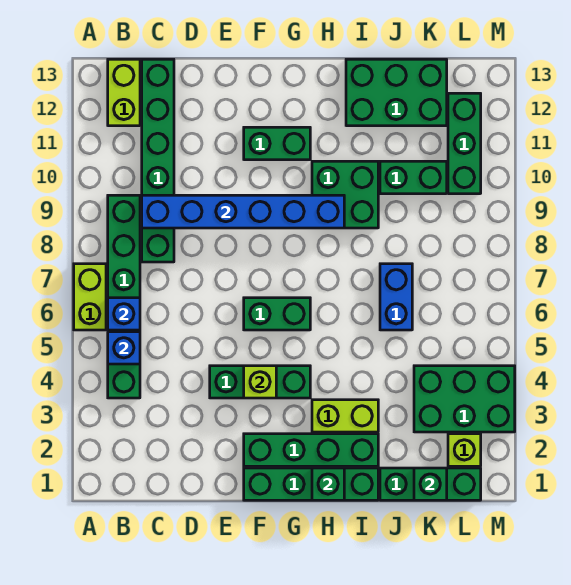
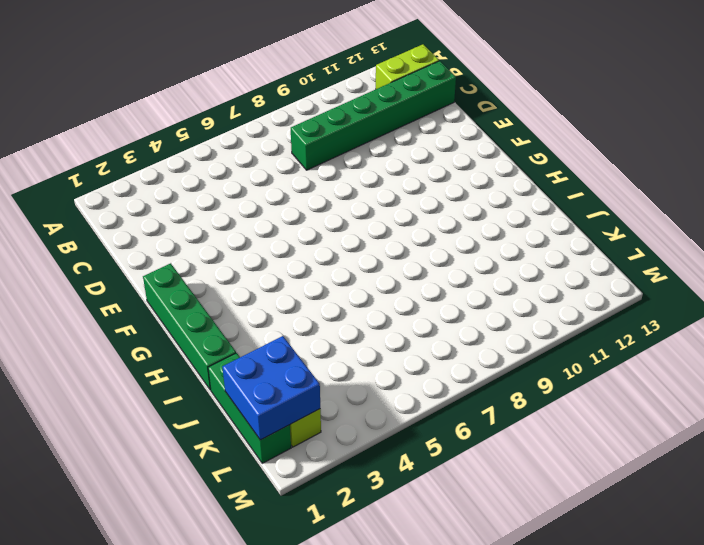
blue 2x2 brick [223,336,320,440] -> green 1x1 brick [414,468,447,500]
none -> lime 1x2 brick [74,264,106,330]
none -> green 1x6 brick [108,195,140,398]
none -> green 1x3 brick [210,366,310,398]

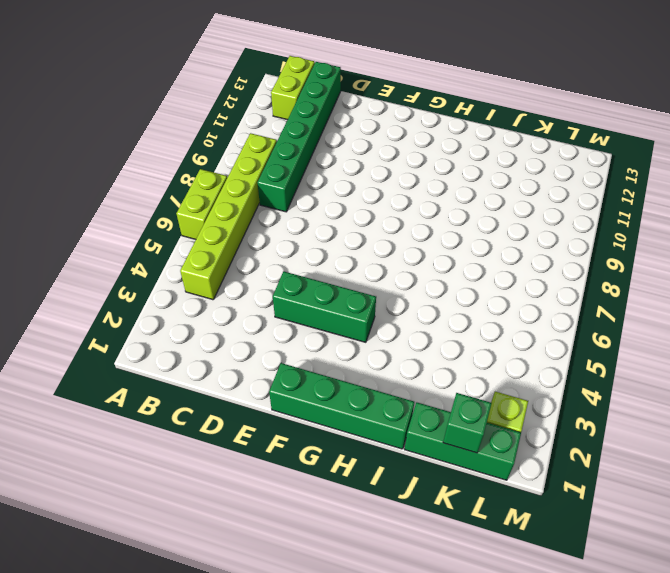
lime 1x6 brick [180,133,277,300] -> green 1x6 brick [108,195,140,398]
none -> green 1x4 brick [244,434,378,466]
none -> green 1x2 brick [244,298,310,330]
none -> green 1x2 brick [244,127,310,160]

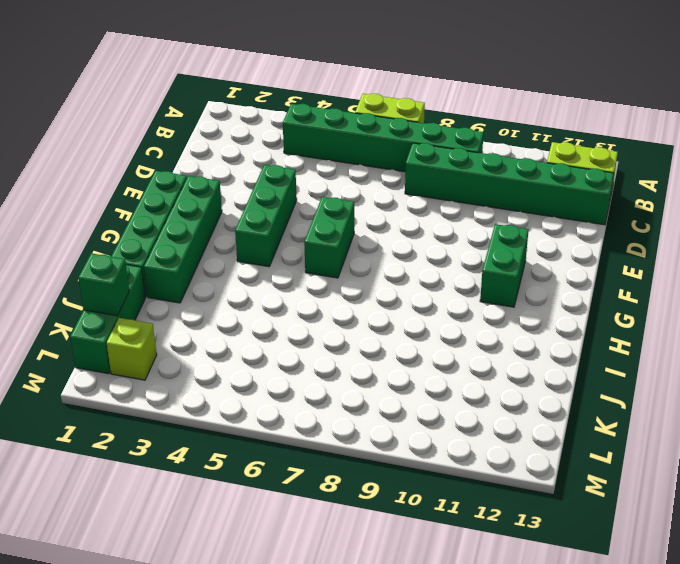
none -> lime 1x2 brick [312,400,378,432]
none -> green 2x2 brick [312,161,378,228]
none -> green 2x3 brick [346,59,447,126]

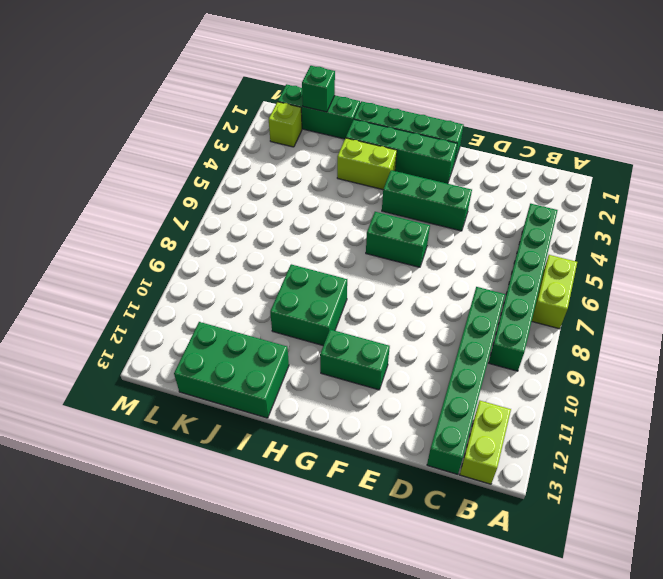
none -> blue 1x2 brick [380,264,412,330]
none -> green 1x2 brick [380,161,447,194]
none -> green 2x3 brick [414,366,515,432]

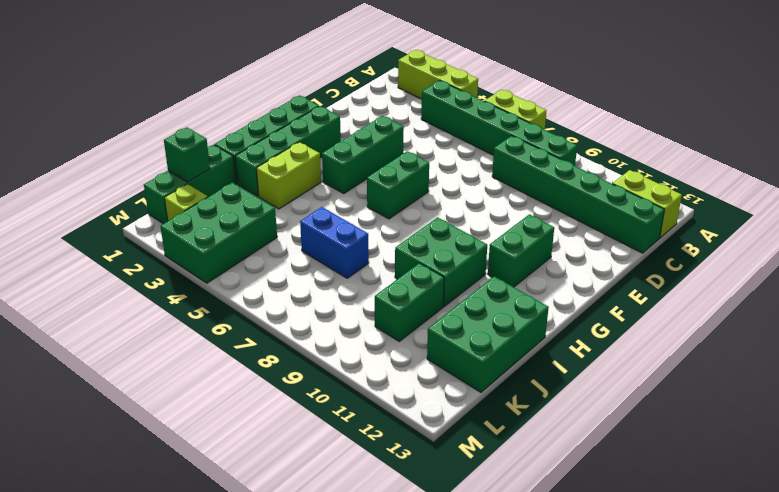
lime 1x3 brick [398,50,478,99] -> none
none -> green 1x3 brick [448,93,481,194]
none -> blue 1x1 brick [108,332,140,364]
none -> blue 1x1 brick [108,298,140,330]

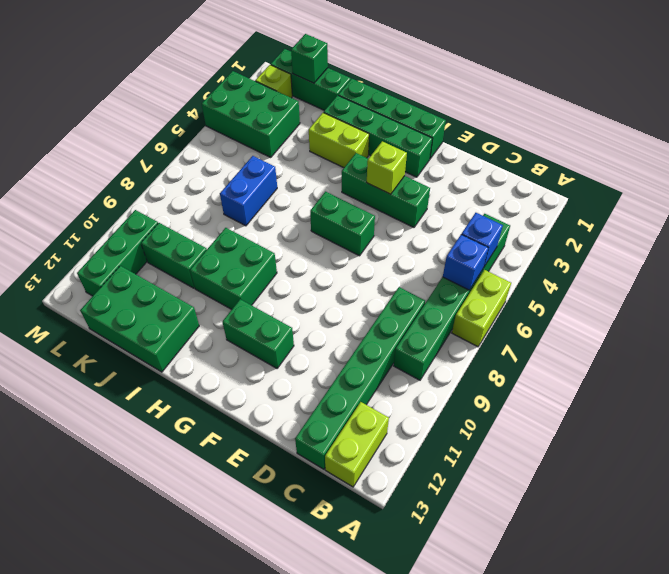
none -> blue 1x6 brick [142,195,344,228]
none -> green 1x1 brick [312,468,344,500]

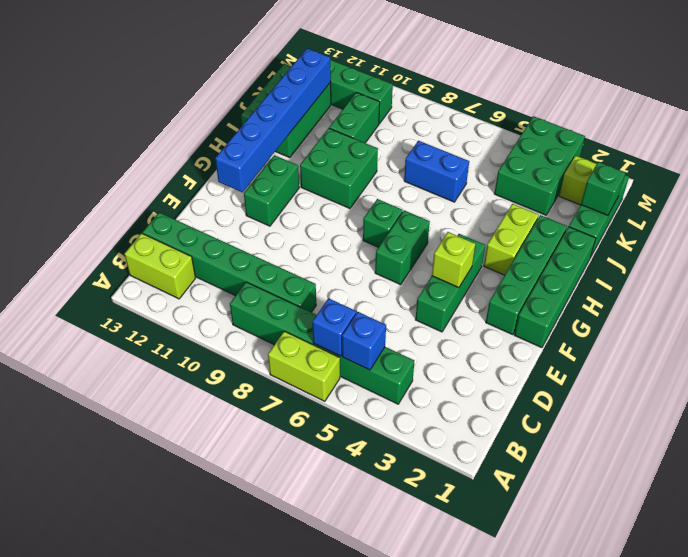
blue 1x6 brick [215,48,331,192] -> blue 1x6 brick moved to [142,195,344,228]
green 1x1 brick [363,199,403,247] -> green 1x1 brick moved to [312,468,344,500]

